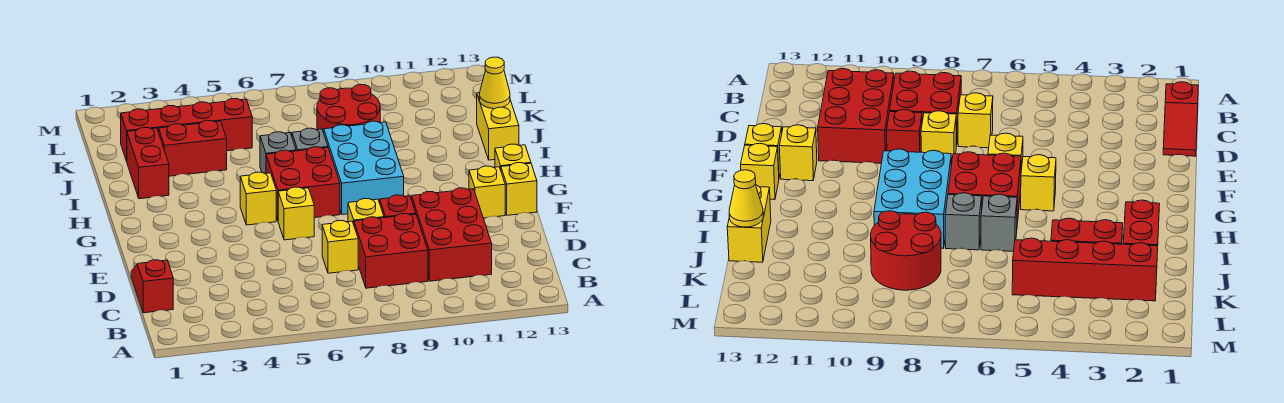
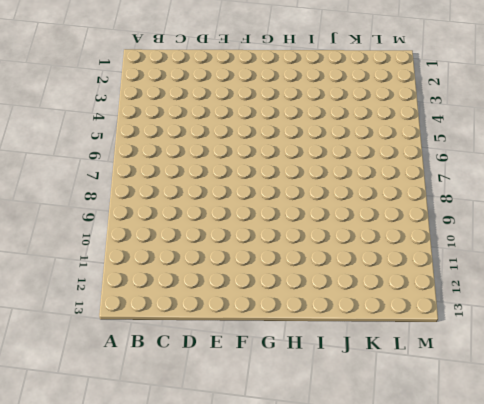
none -> red 1x2 slope [131,260,173,313]
none -> red 2x2 brick [354,213,428,288]
none -> red 2x3 brick [412,188,492,281]

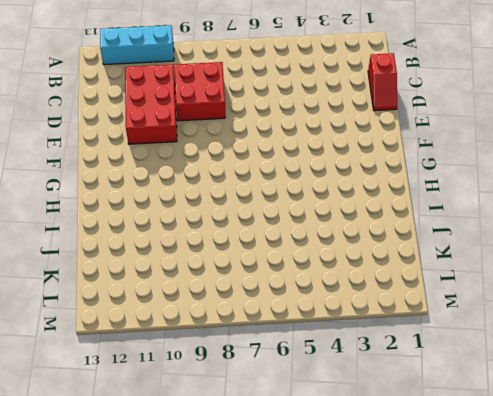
cyan 1x3 brick [100,25,174,65] -> none
none -> yellow 1x1 brick [322,221,358,273]
none -> yellow 1x1 brick [348,199,384,224]
none -> red 1x1 brick [380,195,416,218]

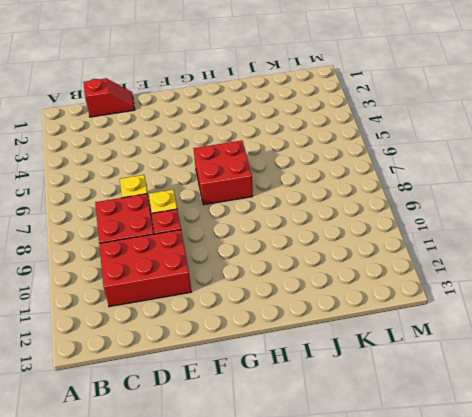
none -> yellow 1x1 brick [278,187,314,240]
none -> yellow 1x1 brick [469,166,505,218]
none -> yellow 1x1 brick [501,163,537,215]

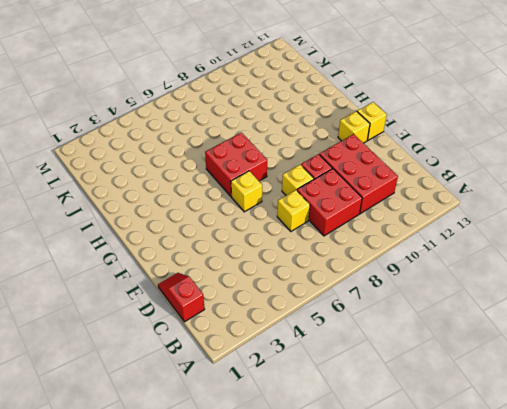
none -> yellow 1x1 brick [240,172,276,225]
none -> cyan 2x3 brick [324,121,404,215]
none -> yellow 1x1 brick [495,144,531,170]

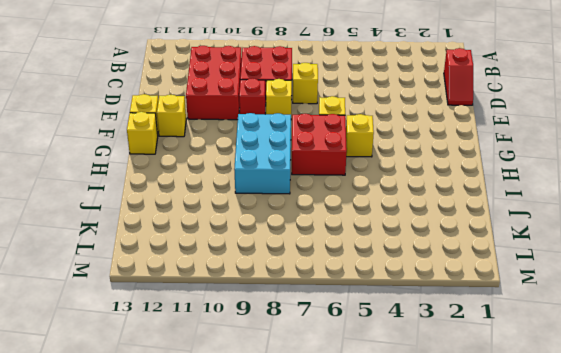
none -> red 1x2 brick [127,127,169,199]
none -> grey 1x1 brick [260,132,296,174]
none -> grey 1x1 brick [292,128,328,151]

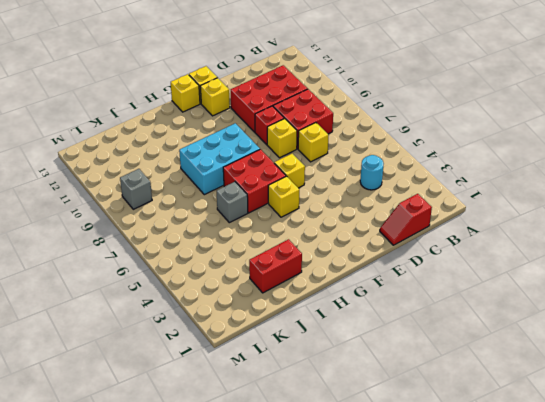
cyan 1x1 round brick [360,155,384,190] -> none
grey 1x1 brick [120,169,152,209] -> grey 1x1 brick moved to [292,128,328,151]
none -> yellow 1x2 brick [477,93,519,160]
none -> red 1x2 brick [159,120,227,176]
none -> red 2x2 round brick [317,84,380,133]

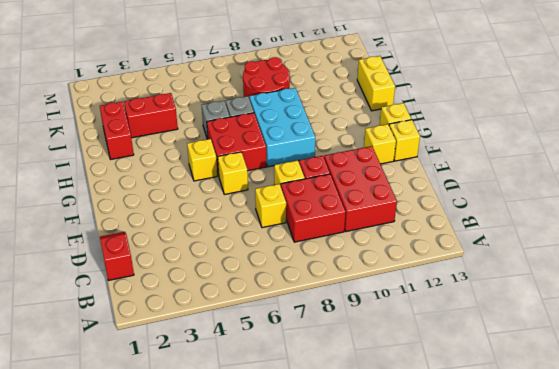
none -> red 1x4 brick [121,99,252,161]
none -> yellow 1x1 cone [479,57,510,109]

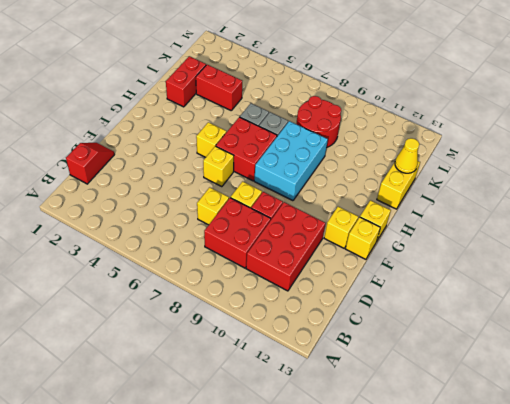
none -> red 1x4 brick [121,99,252,161]

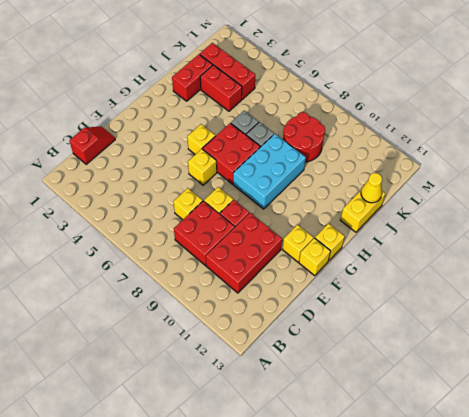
red 1x3 brick [200,43,255,99] -> red 1x4 brick [121,99,252,161]

